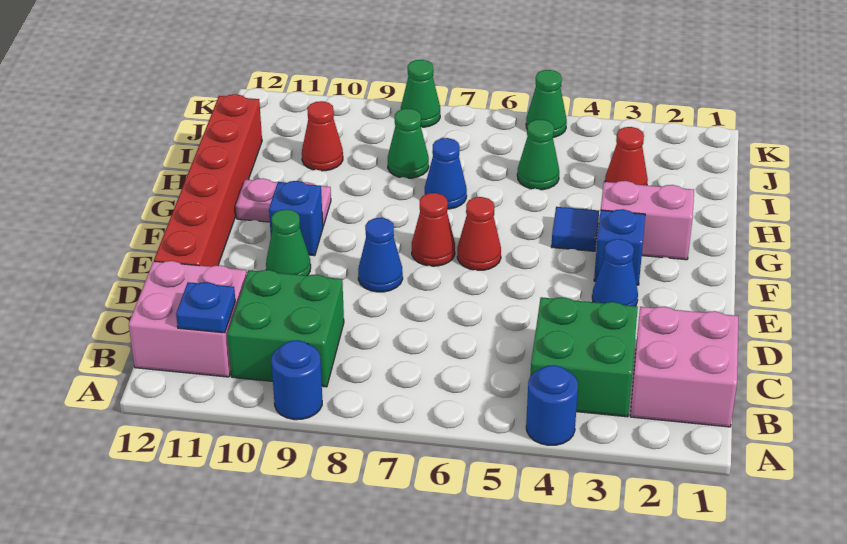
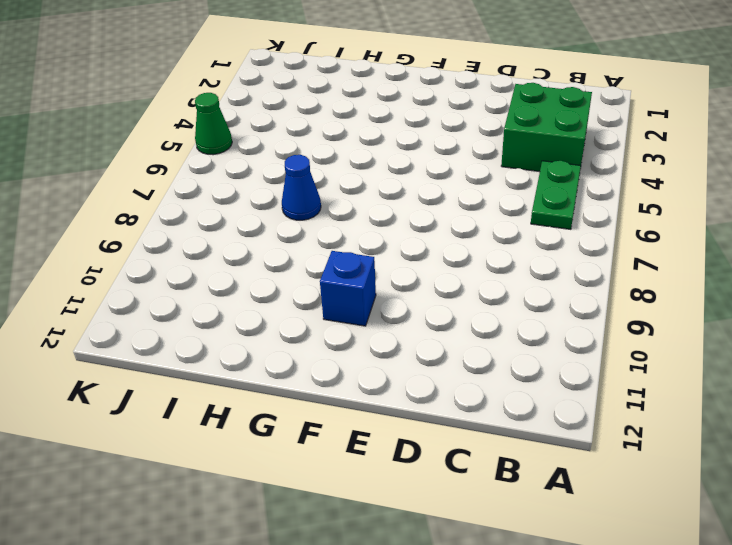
green 1x2 plate [531,161,581,229] -> none
none -> blue 1x1 round brick [526,365,578,445]
none -> blue 1x1 round brick [271,340,322,420]
none -> pink 2x2 brick [630,307,738,427]

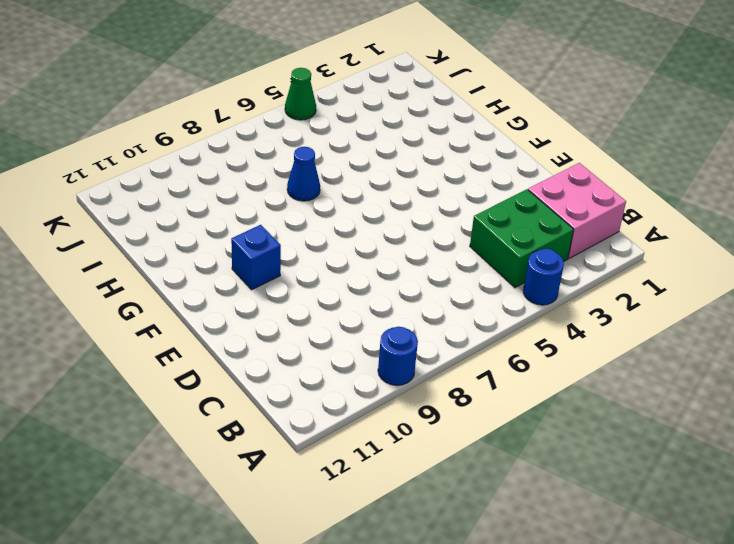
none -> green 2x2 brick [227,270,344,387]
none -> pink 2x2 brick [129,261,247,377]
none -> red 1x6 brick [154,94,262,267]

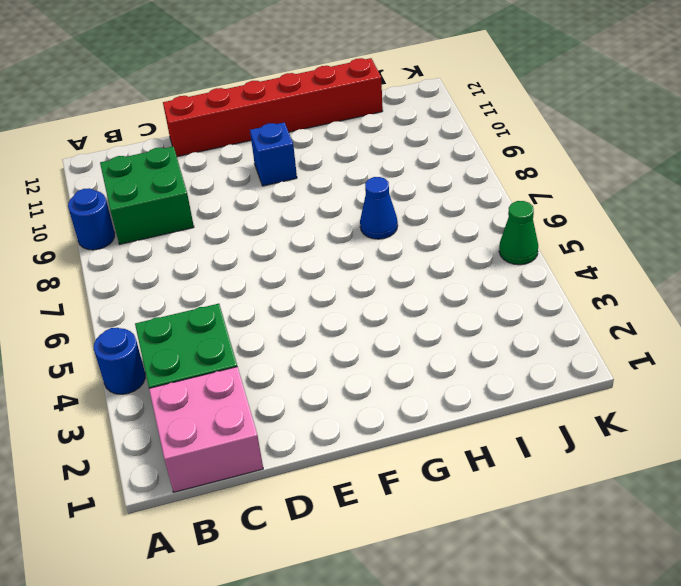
none -> pink 2x2 brick [129,261,247,377]
none -> blue 1x1 cone [592,239,638,306]
none -> blue 1x1 cone [358,218,403,292]

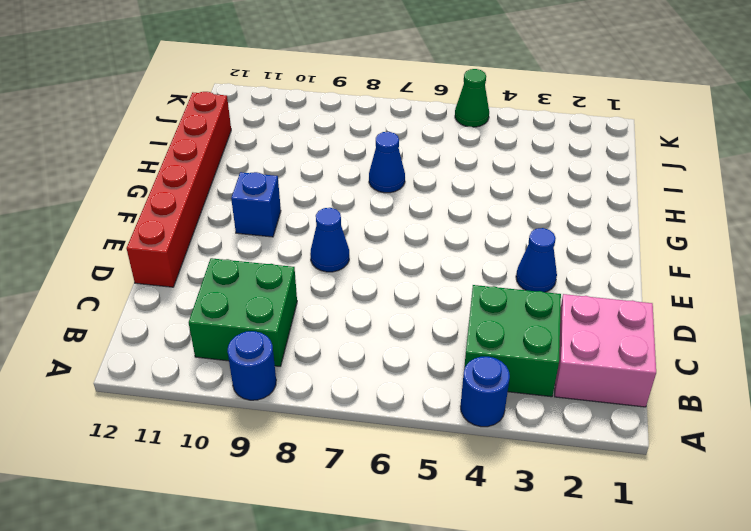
none -> pink 2x2 brick [129,261,247,377]
none -> green 1x1 cone [266,209,311,276]
none -> blue 1x1 brick [594,209,645,285]

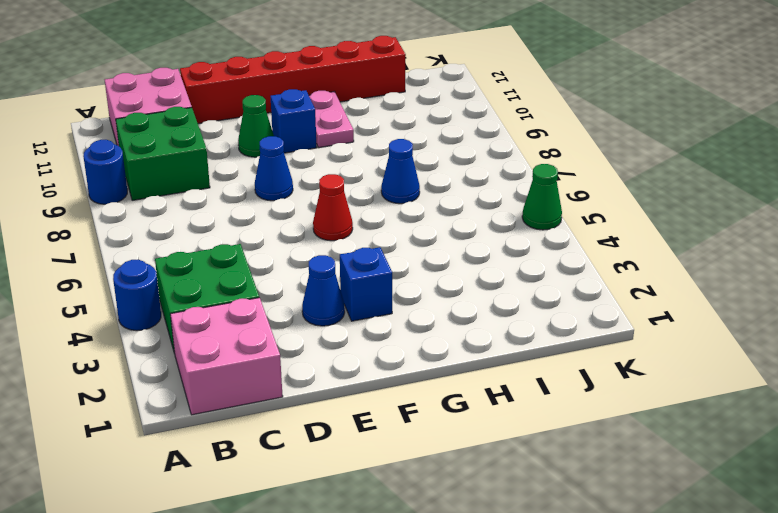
none -> red 1x1 cone [412,193,455,266]
none -> pink 1x2 brick [601,181,694,260]
none -> blue 1x1 tile [551,207,599,251]

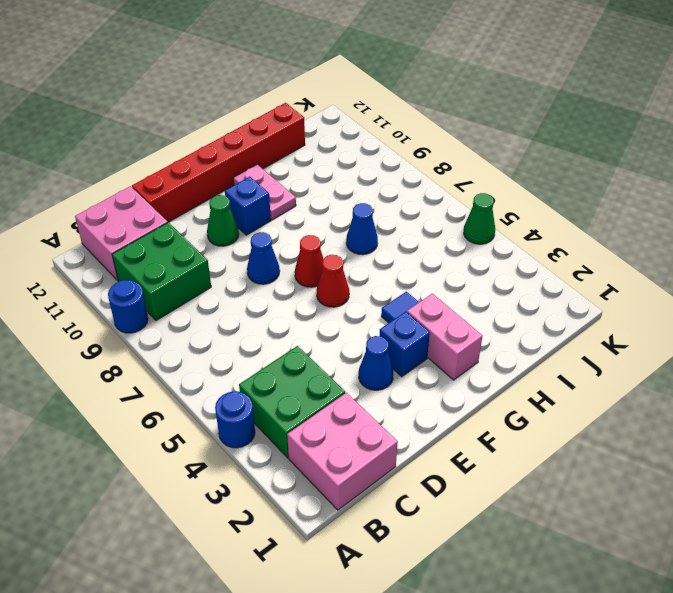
none -> red 1x1 cone [605,127,648,185]
none -> green 1x1 cone [517,119,559,190]
none -> green 1x1 cone [388,109,429,178]

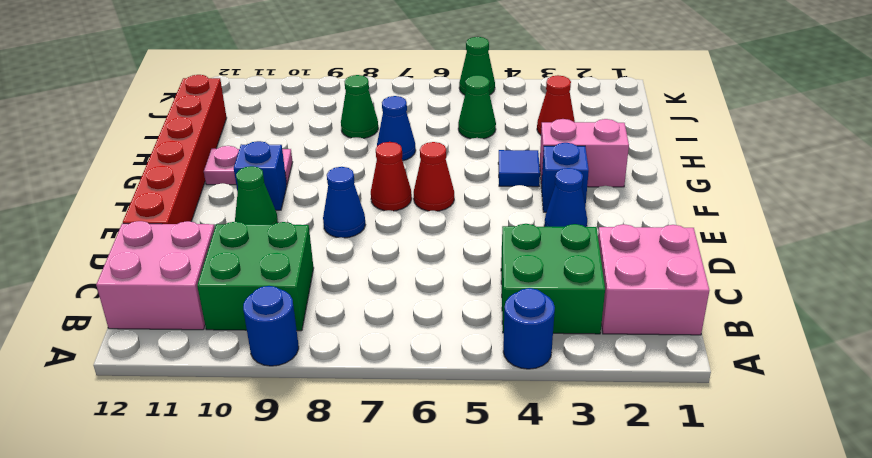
none -> red 1x1 cone [302,101,343,171]
none -> green 1x1 cone [401,60,440,127]
none -> blue 1x1 plate [176,282,235,333]

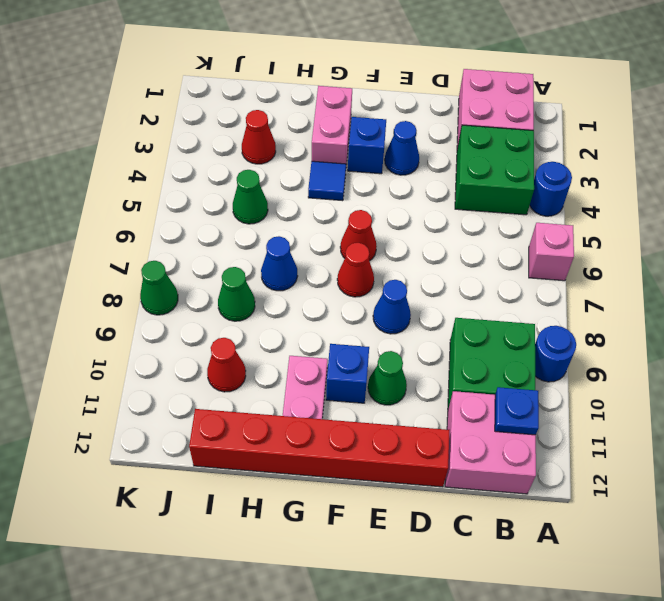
pink 1x1 brick [529,223,574,281] -> none
none -> green 1x1 cone [526,70,567,137]

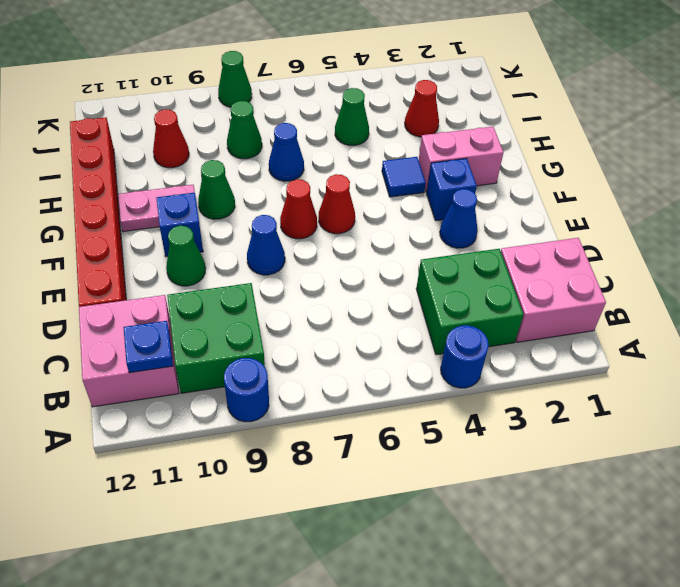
green 1x1 cone [198,160,235,219] -> green 1x1 cone moved to [526,70,567,137]

